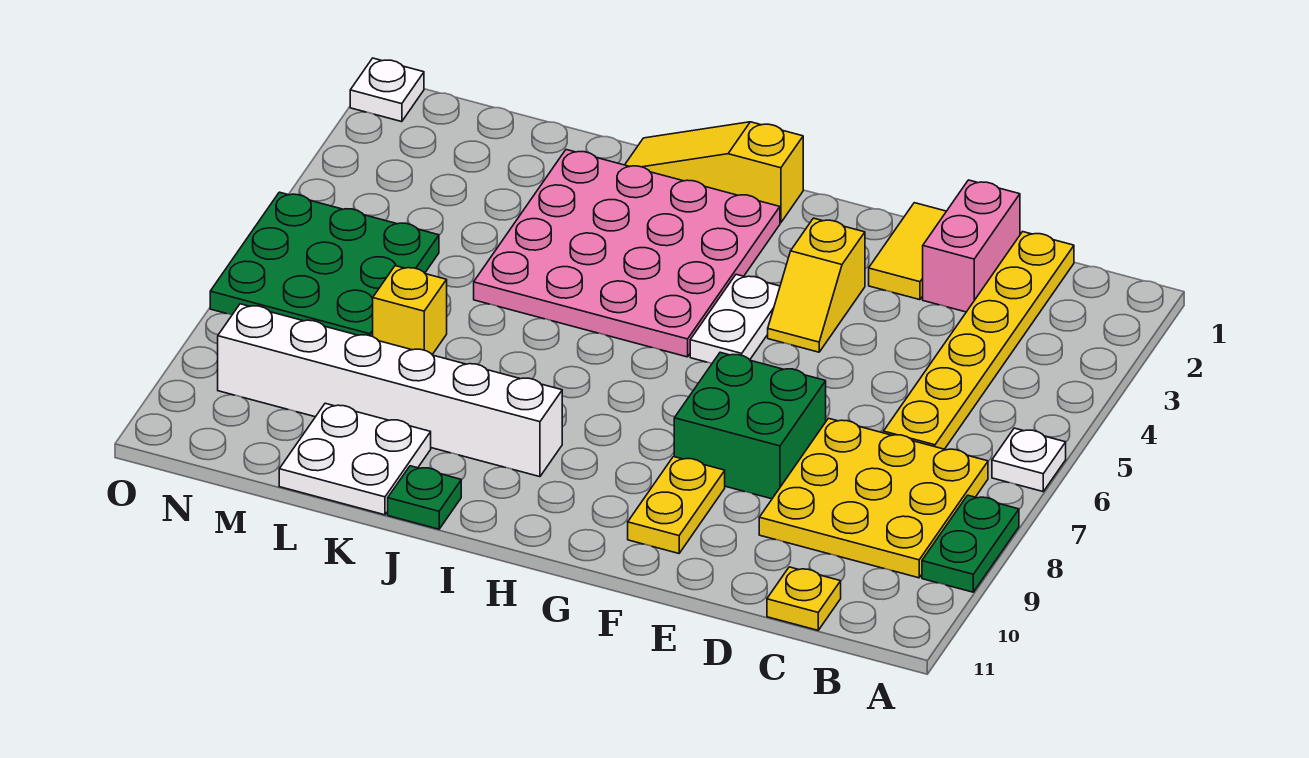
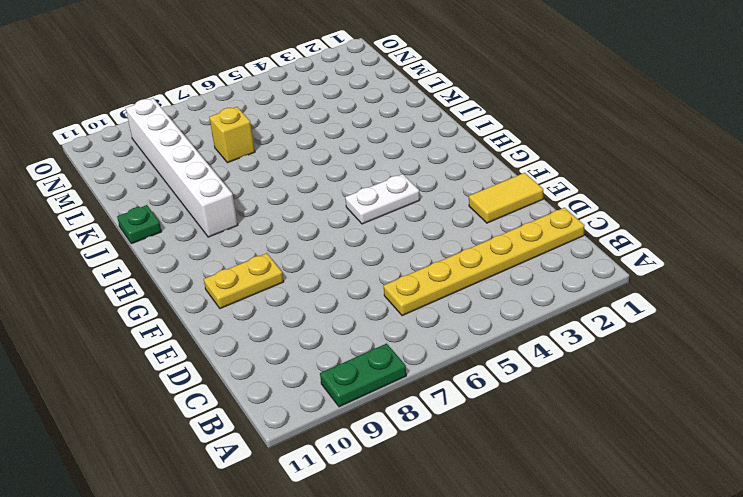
none -> white 1x1 plate [992,428,1066,492]
none -> yellow 3x3 plate [759,418,988,578]
none -> yellow 1x1 plate [767,567,841,630]

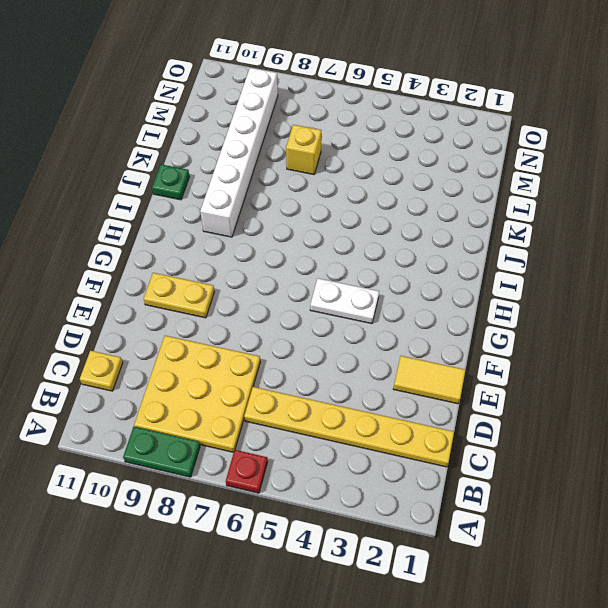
red 1x1 plate [226,450,268,493] -> white 1x1 plate [992,428,1066,492]
none -> pink 1x2 brick [923,180,1020,312]
none -> green 2x2 brick [674,352,826,499]
none -> yellow 1x2 slope [768,218,865,352]

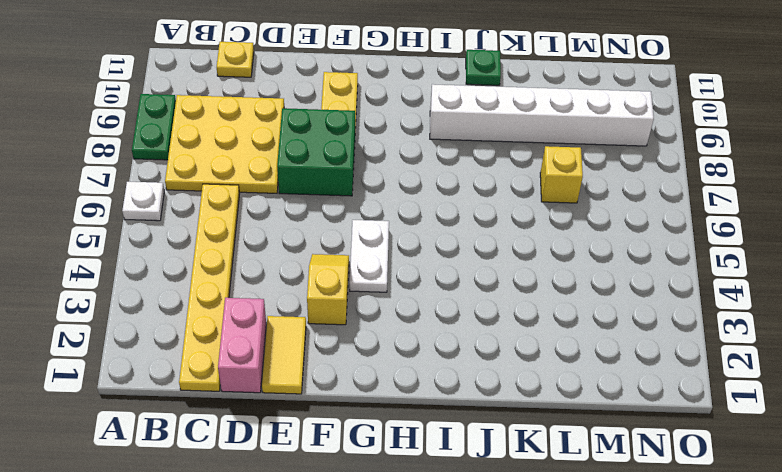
none -> yellow 1x3 slope [625,122,803,223]
none -> pink 4x4 plate [474,150,780,357]
none -> white 2x2 plate [279,403,431,515]

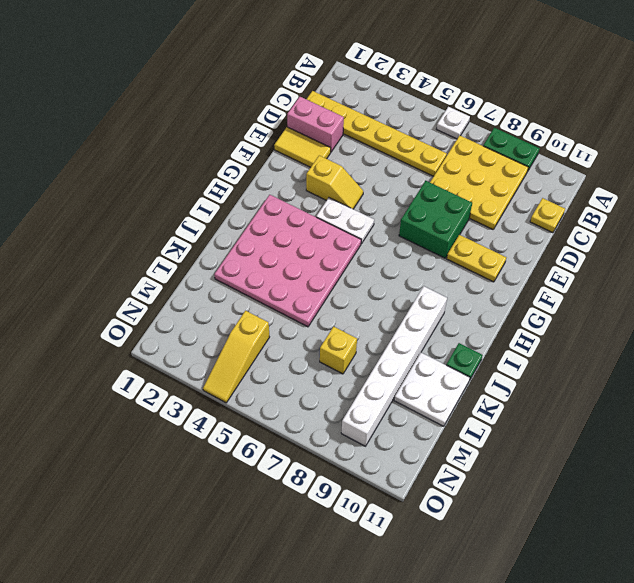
yellow 1x3 slope [203,311,269,403] -> yellow 1x3 slope moved to [625,122,803,223]
none -> green 3x3 plate [210,192,439,336]
none -> white 1x1 plate [350,58,424,122]

